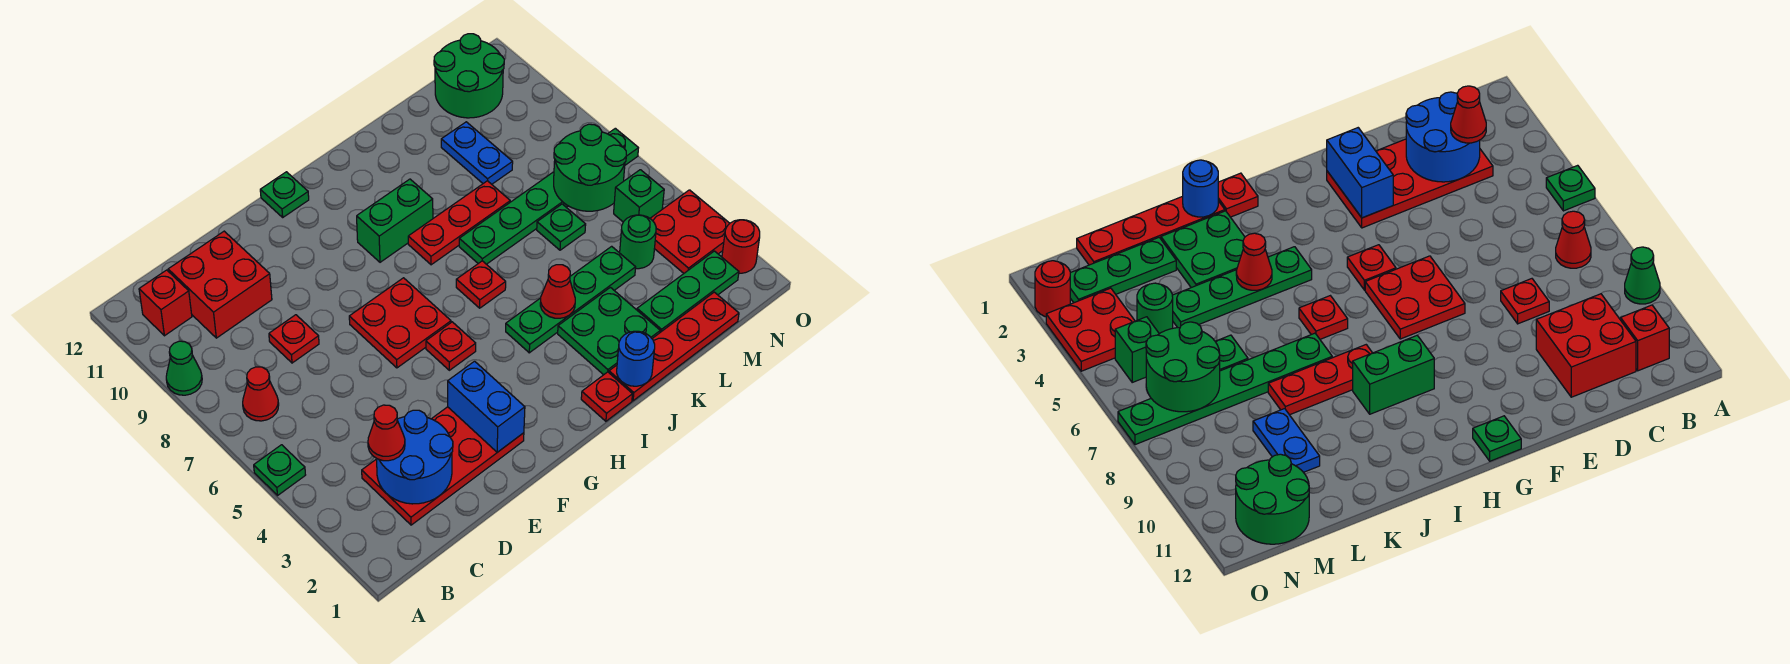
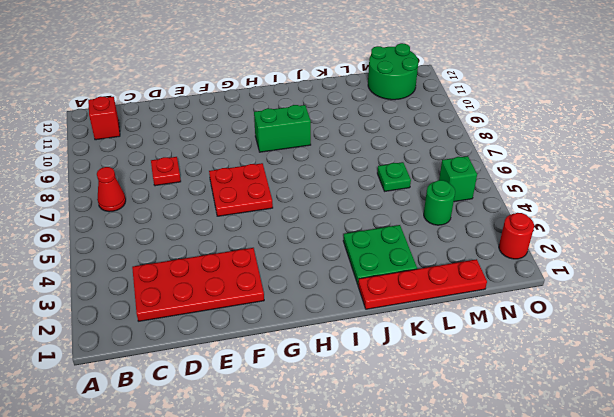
none -> green 1x1 plate [254,445,305,495]
none -> green 1x1 cone [166,341,202,395]
none -> red 2x2 brick [168,231,272,338]
none -> red 1x1 plate [426,322,476,370]

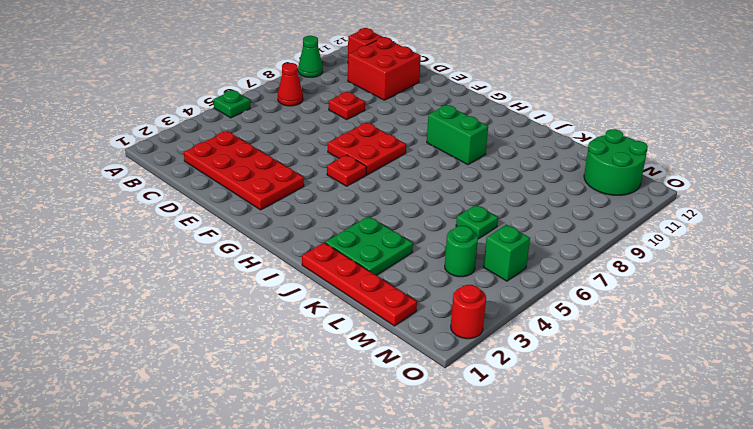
none -> green 1x1 plate [260,172,309,217]
none -> red 1x1 plate [581,372,632,421]
none -> green 1x4 plate [506,246,636,353]
none -> red 1x1 plate [456,261,506,308]

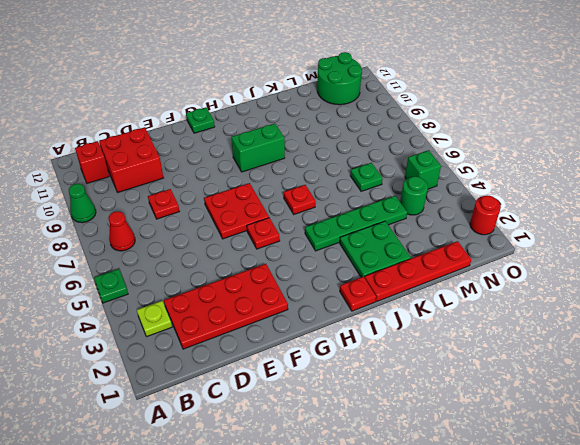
lime 1x1 plate [137,301,172,337] -> none
none -> red 1x3 plate [408,181,510,265]
none -> green 1x6 plate [459,128,638,264]
none -> green 1x3 plate [637,251,739,332]
none -> blue 1x2 plate [441,122,513,184]

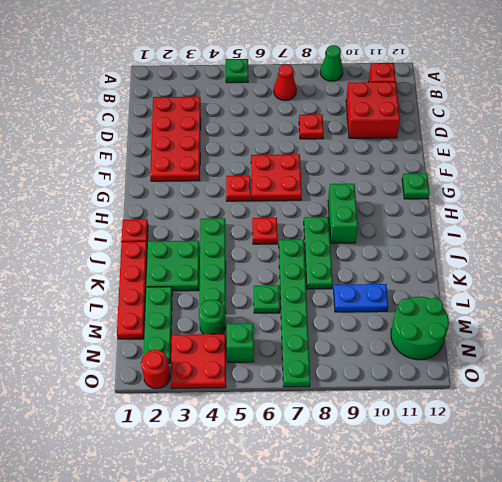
green 1x3 plate [304,217,333,289] -> red 1x3 plate [408,181,510,265]
none -> blue 2x2 round brick [377,410,453,504]
none -> blue 1x2 brick [448,361,525,452]
none -> blue 1x1 round brick [617,331,655,386]
none -> red 1x1 cone [540,265,575,318]

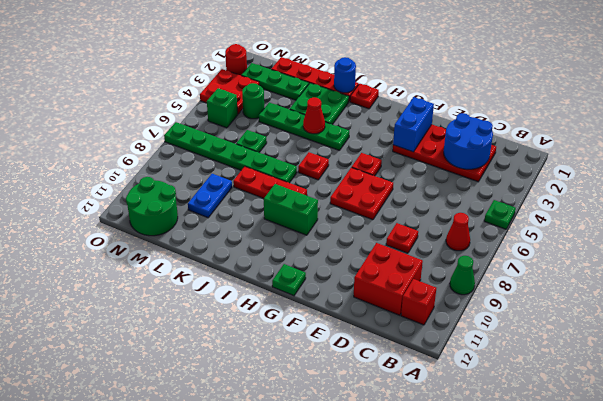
none -> green 2x2 round brick [554,124,626,211]
none -> red 1x1 cone [368,405,405,461]

